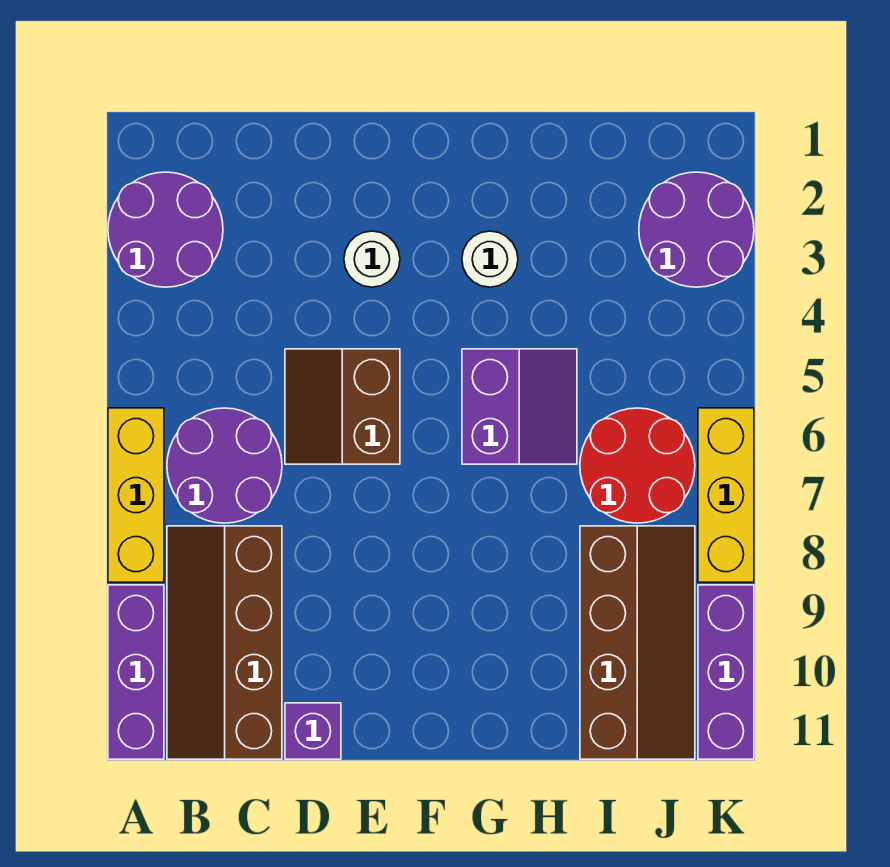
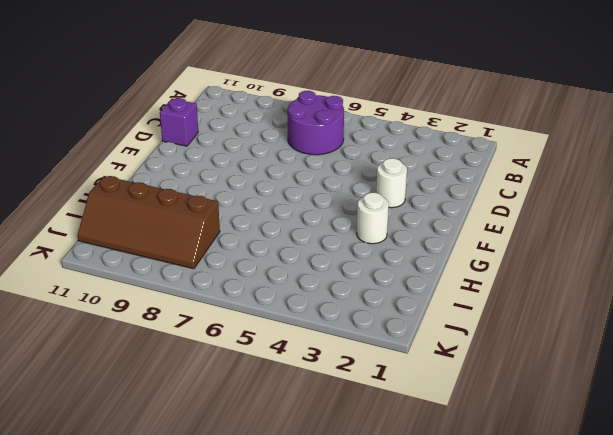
none -> purple 2x2 round brick [108,172,223,287]
none -> yellow 1x3 brick [108,408,164,582]
none -> purple 1x3 brick [108,585,164,759]

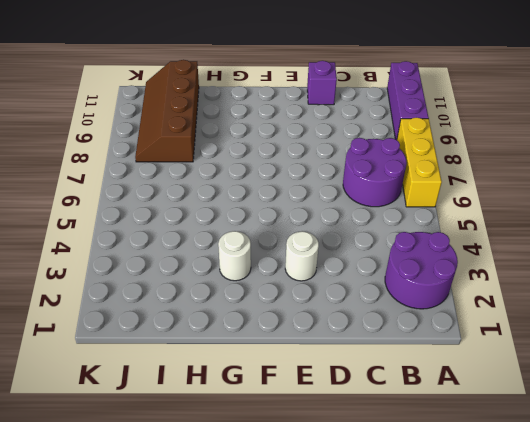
none -> brown 2x4 slope [167,526,282,759]
none -> brown 2x2 slope [285,349,400,464]
none -> purple 2x2 slope [462,349,577,464]

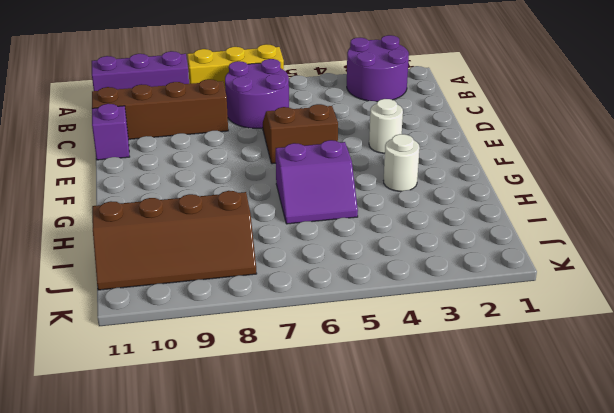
none -> red 2x2 round brick [580,408,695,523]
none -> purple 2x2 round brick [639,172,754,287]
none -> yellow 1x3 brick [698,408,754,582]

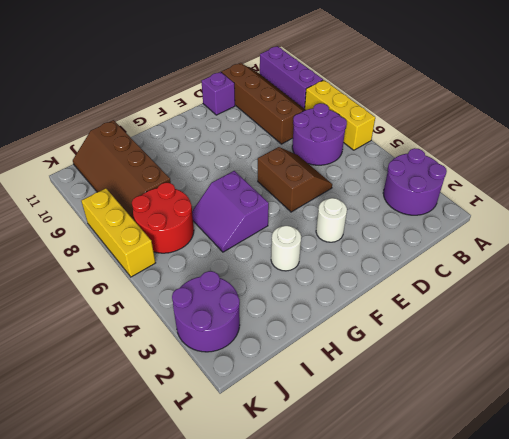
none -> purple 1x3 brick [698,585,754,759]

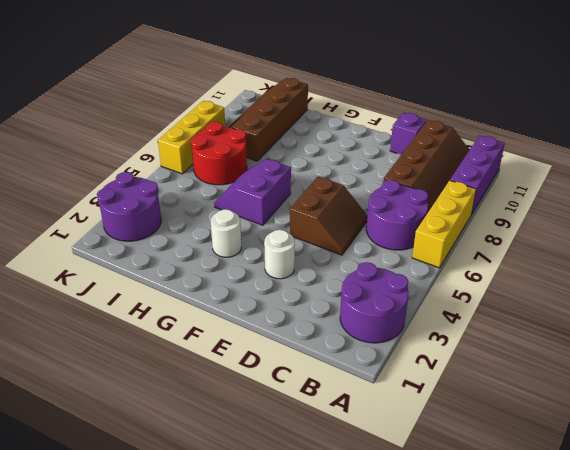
none -> purple 1x3 brick [698,585,754,759]

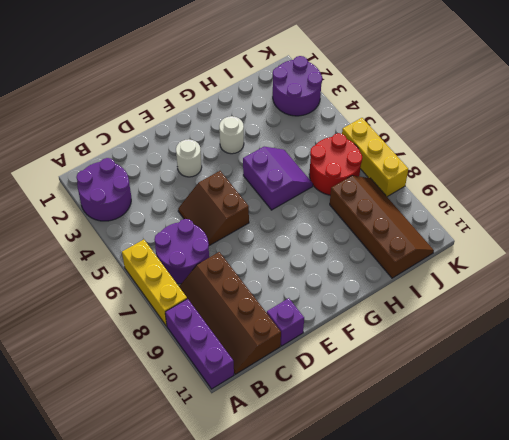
none -> purple 1x3 brick [698,585,754,759]

